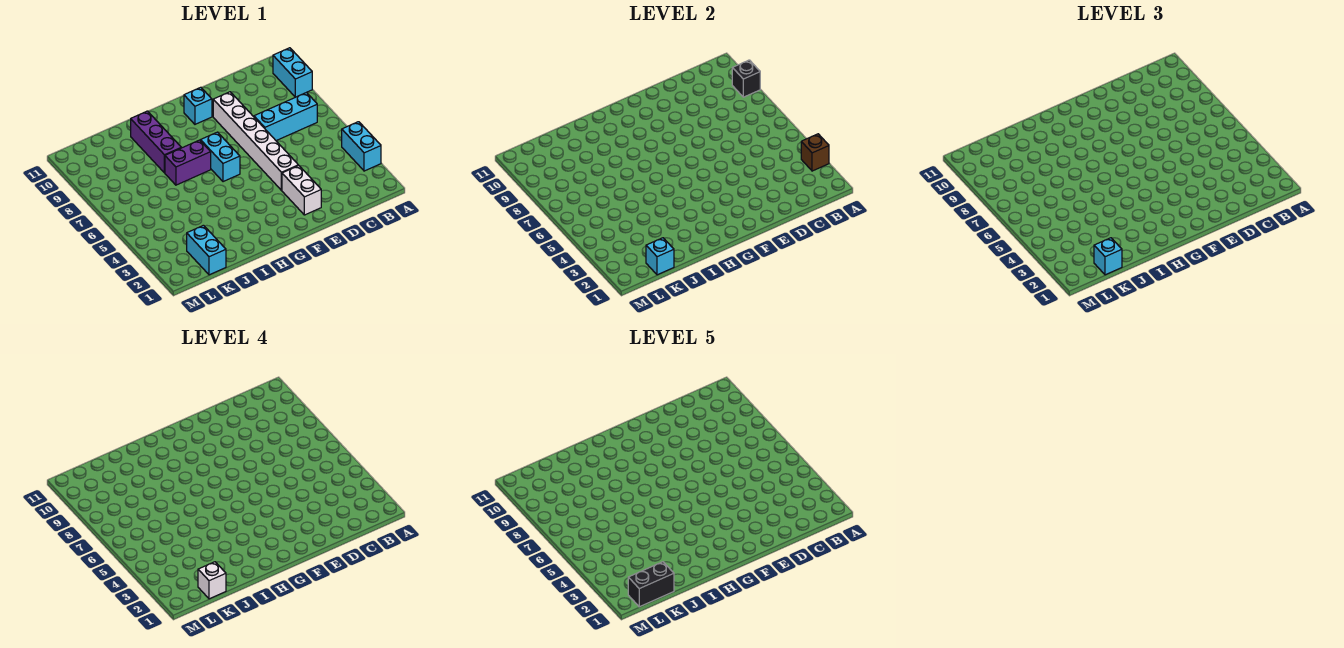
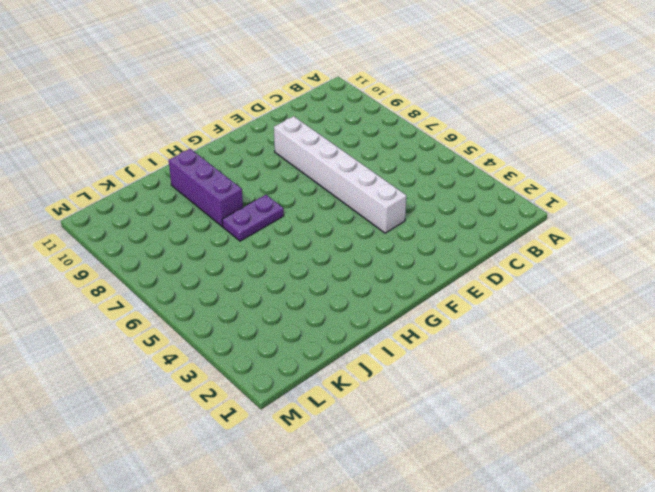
purple 1x2 plate [222,195,284,241] -> purple 1x2 brick [165,140,211,185]
none -> cyan 1x2 brick [342,122,381,171]
none -> cyan 1x2 brick [273,48,312,97]
none -> cyan 1x3 brick [254,92,317,141]

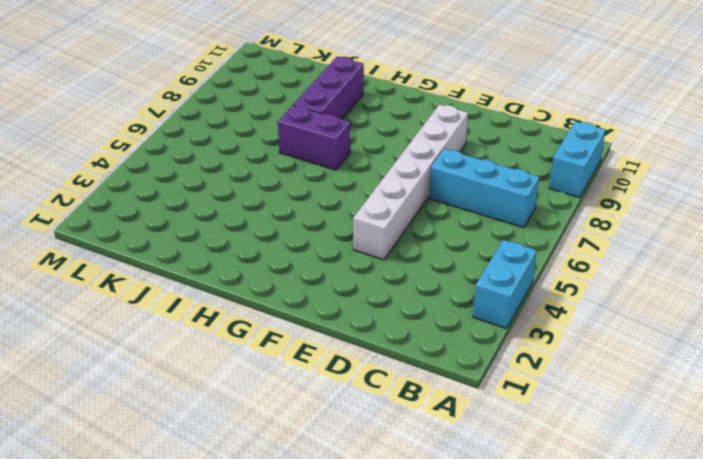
none -> white 1x2 brick [282,165,321,215]
none -> cyan 1x1 brick [184,87,212,124]
none -> cyan 1x2 brick [201,132,240,182]

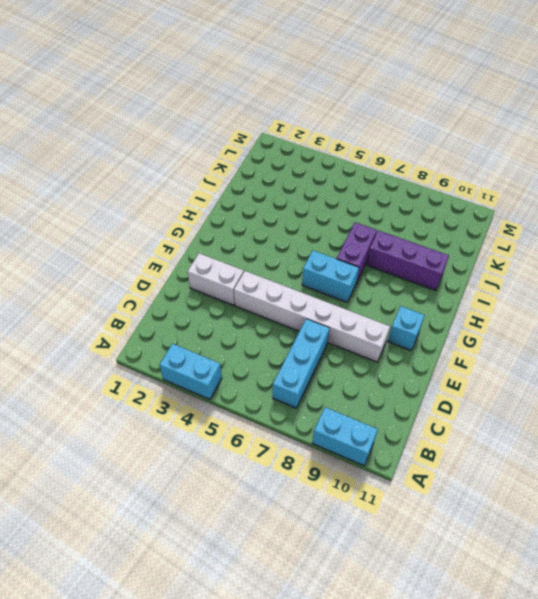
none -> cyan 1x2 brick [187,225,226,275]
none -> brown 1x1 brick [801,134,829,171]
none -> black 1x1 brick [732,60,760,97]

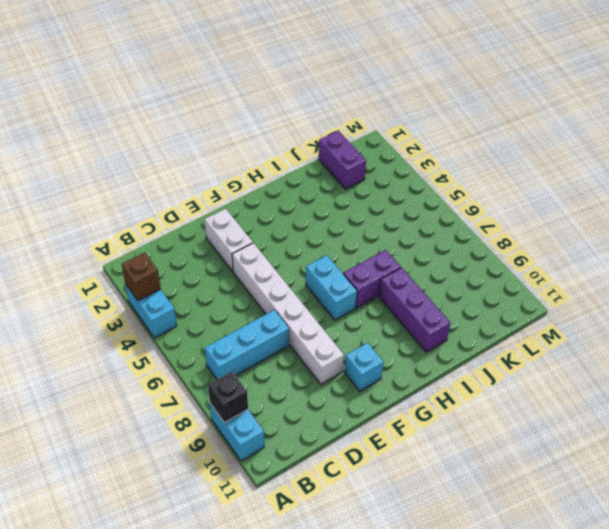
purple 1x2 brick [318,130,366,189] -> cyan 1x2 brick [187,225,226,275]
none -> cyan 1x1 brick [646,238,674,275]
none -> cyan 1x1 brick [1094,238,1122,275]
none -> white 1x1 brick [198,562,226,599]

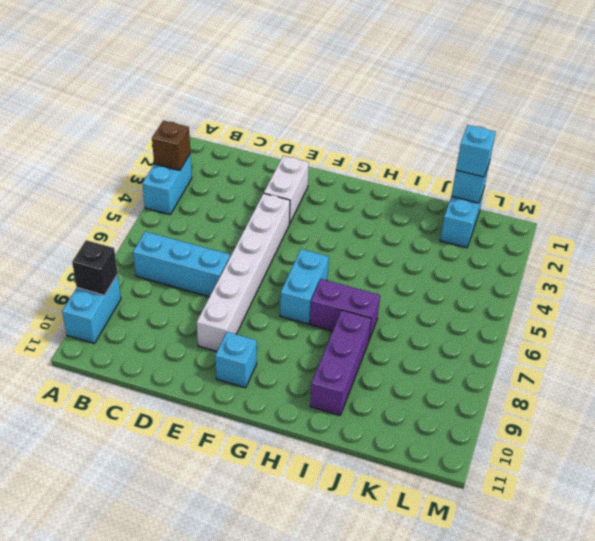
none -> white 1x1 brick [198,562,226,599]
none -> black 1x2 brick [628,562,674,607]

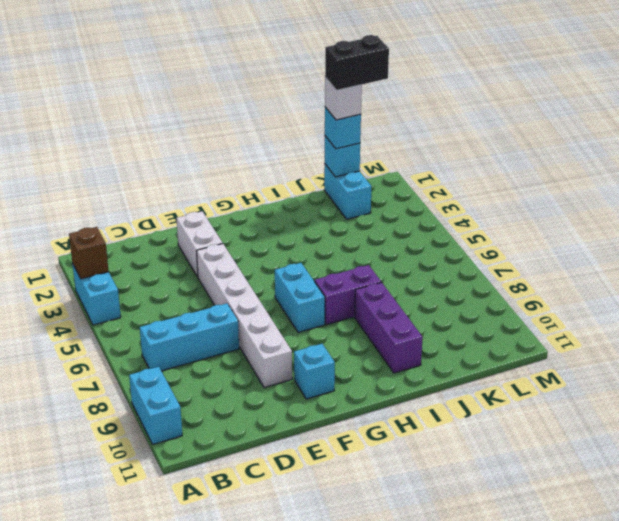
none -> black 1x1 brick [732,60,760,97]

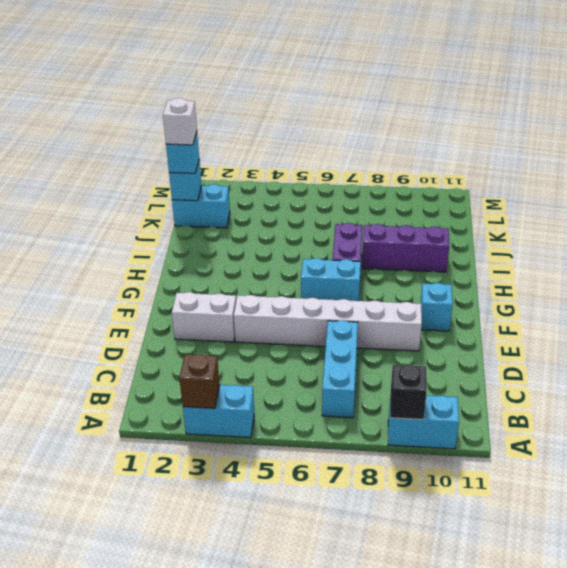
none -> black 1x2 brick [628,562,674,607]

